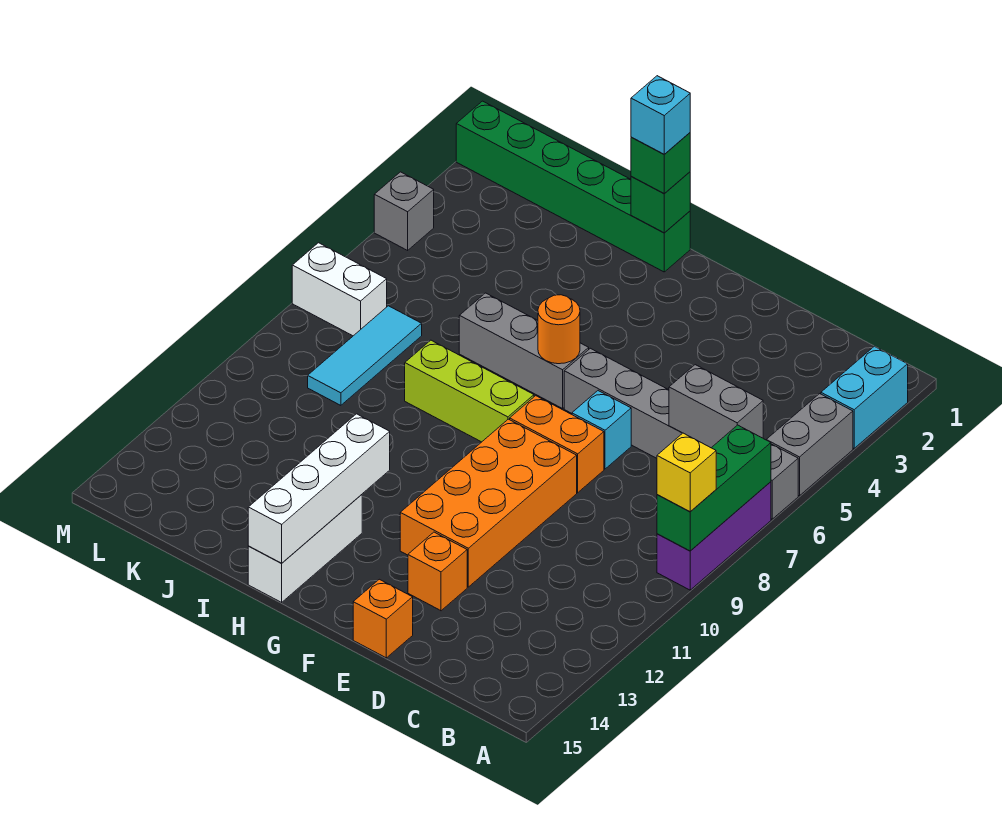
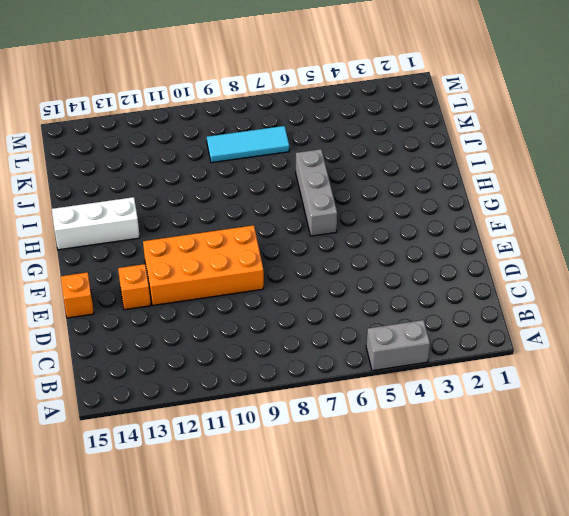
none -> cyan 1x2 brick [821,346,908,448]
none -> grey 1x6 brick [564,348,798,519]
none -> purple 1x3 brick [657,482,771,590]

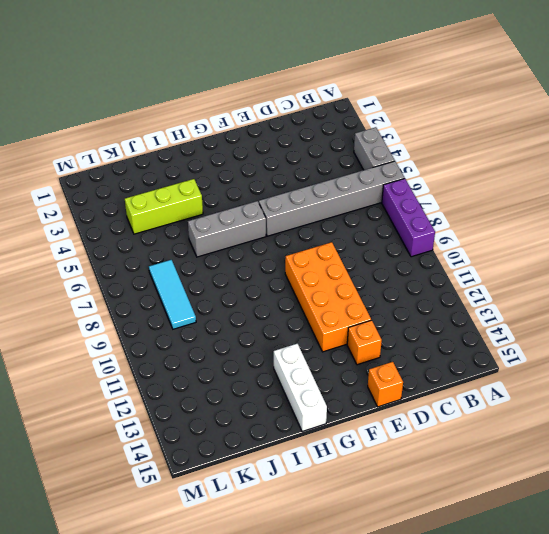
lime 1x3 brick [125,179,203,234] -> lime 1x3 brick moved to [405,340,534,442]
none -> cyan 1x2 brick [821,346,908,448]
none -> cyan 1x1 brick [572,391,631,469]
none -> orange 1x2 brick [510,396,604,493]

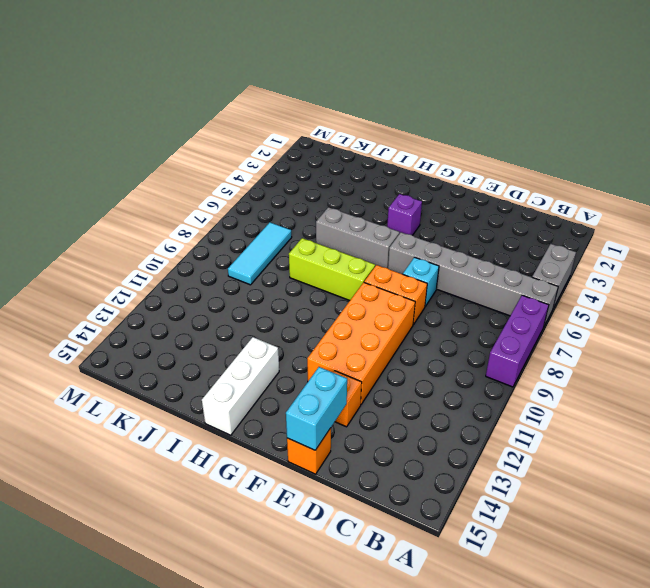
cyan 1x2 brick [286,367,347,450] -> cyan 1x2 brick moved to [821,346,908,448]
purple 1x1 brick [387,194,422,235] -> none
none -> green 1x6 brick [456,101,690,272]
none -> white 1x2 brick [292,243,387,336]
none -> grey 1x1 brick [374,172,434,250]

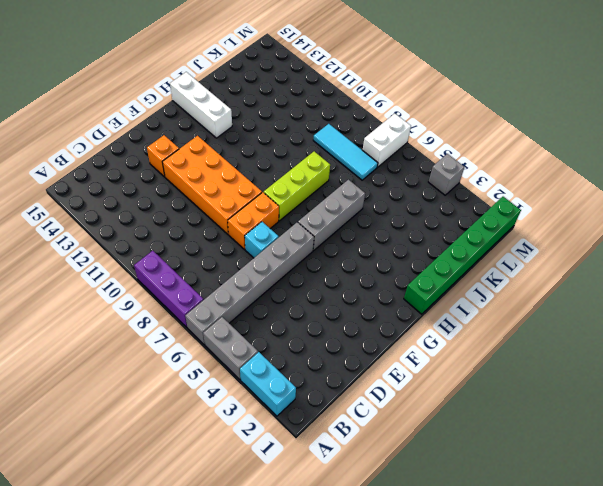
none -> orange 1x1 brick [353,579,413,658]
none -> green 1x3 brick [657,425,771,551]
none -> grey 1x2 brick [669,365,763,448]

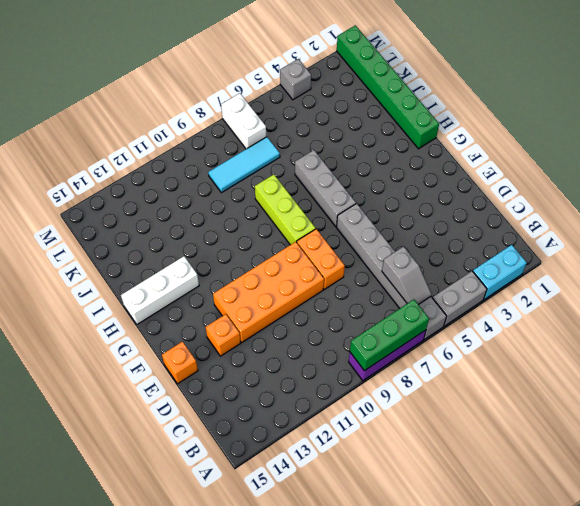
grey 1x2 slope [382,246,431,305] -> grey 1x2 brick [669,365,763,448]
none -> cyan 1x1 brick [572,391,631,469]
none -> orange 1x1 round brick [538,295,580,364]
none -> green 1x1 brick [631,172,690,233]

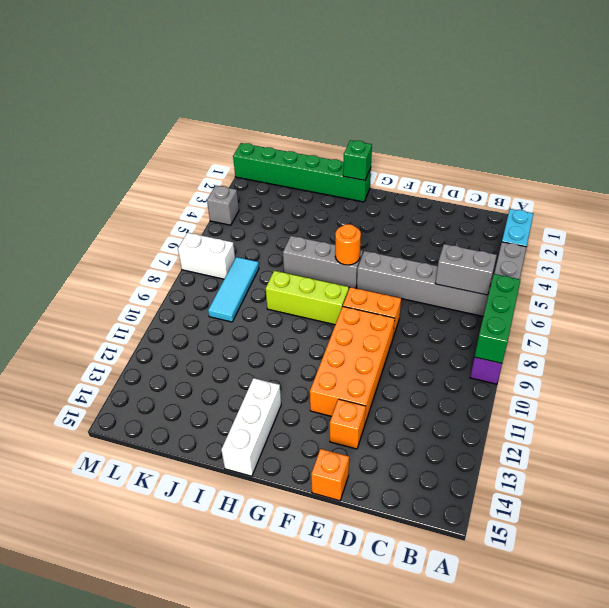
none -> cyan 1x1 brick [572,391,631,469]
none -> white 1x4 brick [248,414,390,563]
none -> yellow 1x1 brick [657,433,716,512]

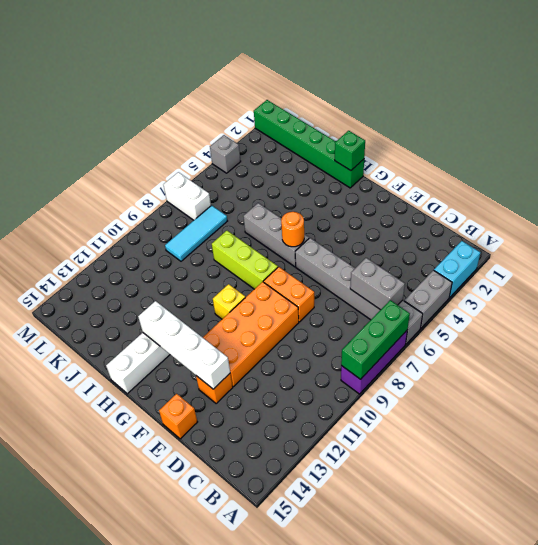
white 1x4 brick [138,301,230,389] -> white 1x4 brick turned to [248,414,390,563]
yellow 1x1 brick [213,284,245,319] -> yellow 1x1 brick moved to [657,433,716,512]
none -> cyan 1x1 brick [572,391,631,469]
none -> green 1x1 brick [631,133,690,194]
none -> cyan 1x1 brick [631,76,690,154]

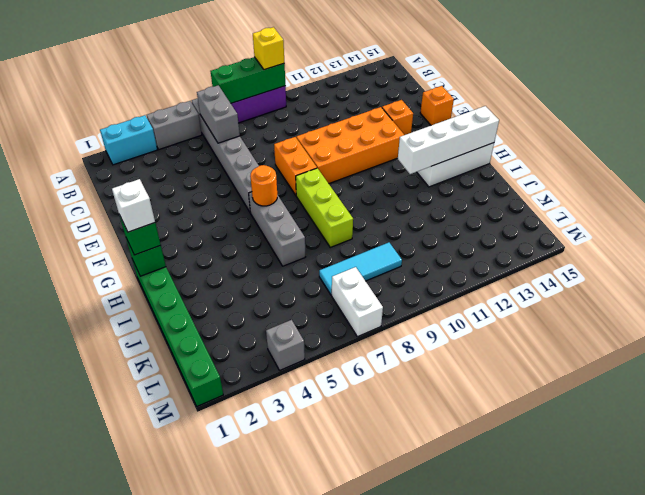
white 1x1 brick [112,179,155,232] -> cyan 1x1 brick [631,76,690,154]
none -> cyan 1x1 brick [572,391,631,469]

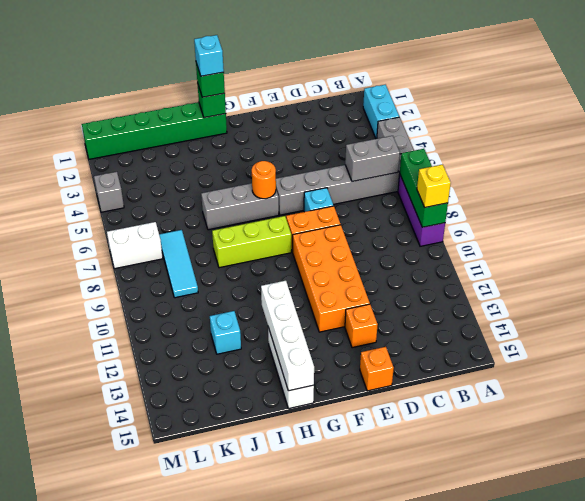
cyan 1x1 brick [210,311,241,354] -> none

